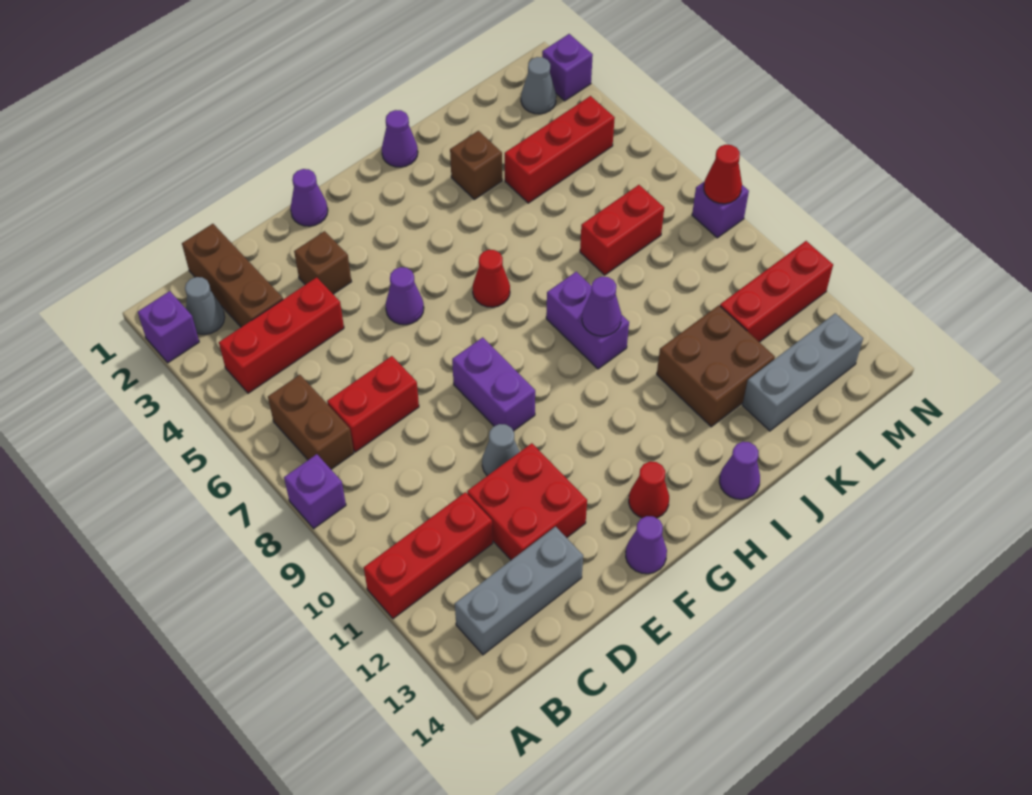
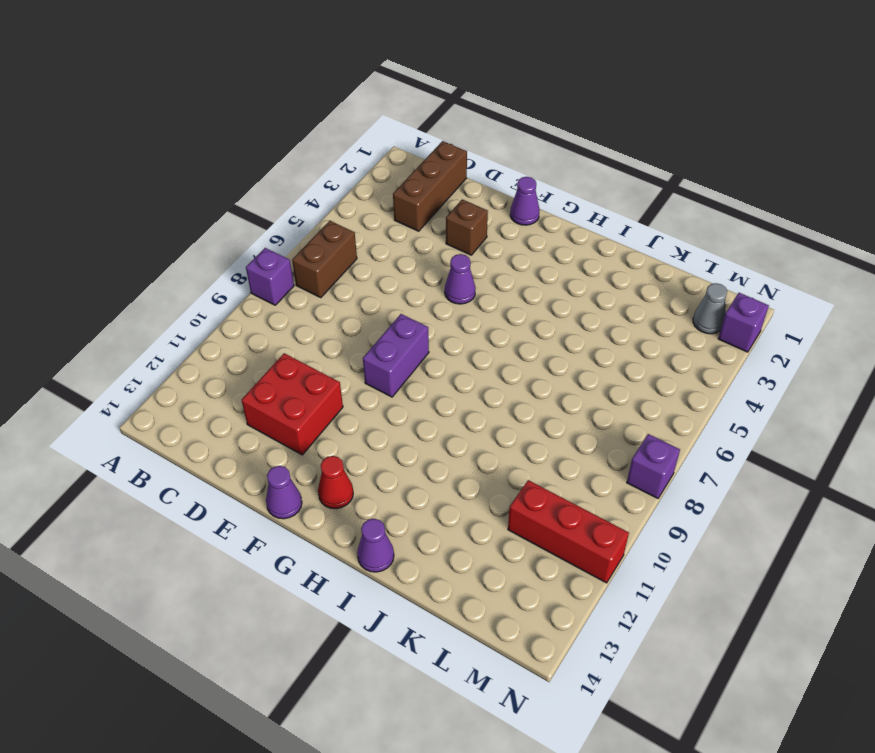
none -> purple 1x1 brick [138,291,199,363]
none -> red 1x3 brick [364,492,493,619]
none -> grey 1x1 cone [185,277,225,334]
none -> red 1x3 brick [219,277,344,393]

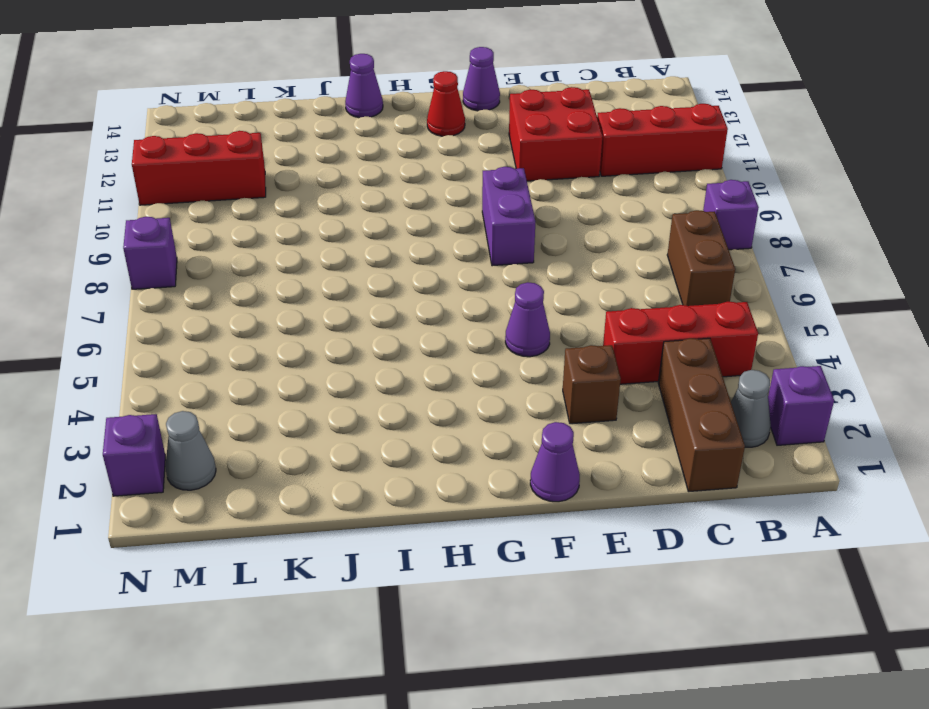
none -> grey 1x3 brick [455,527,583,655]
none -> red 1x2 brick [327,356,419,452]
none -> grey 1x1 cone [482,424,520,476]
none -> red 1x1 cone [473,250,510,307]

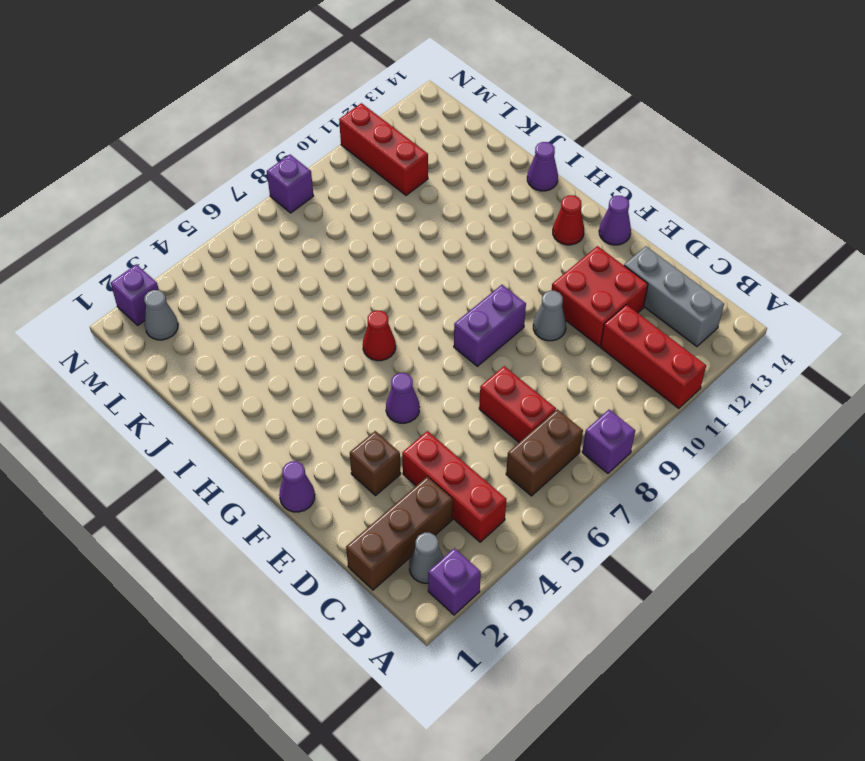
none -> purple 1x1 cone [382,110,418,167]
none -> purple 1x2 brick [546,272,629,369]
none -> brown 1x1 brick [450,131,502,199]
none -> brown 2x2 brick [657,305,775,427]

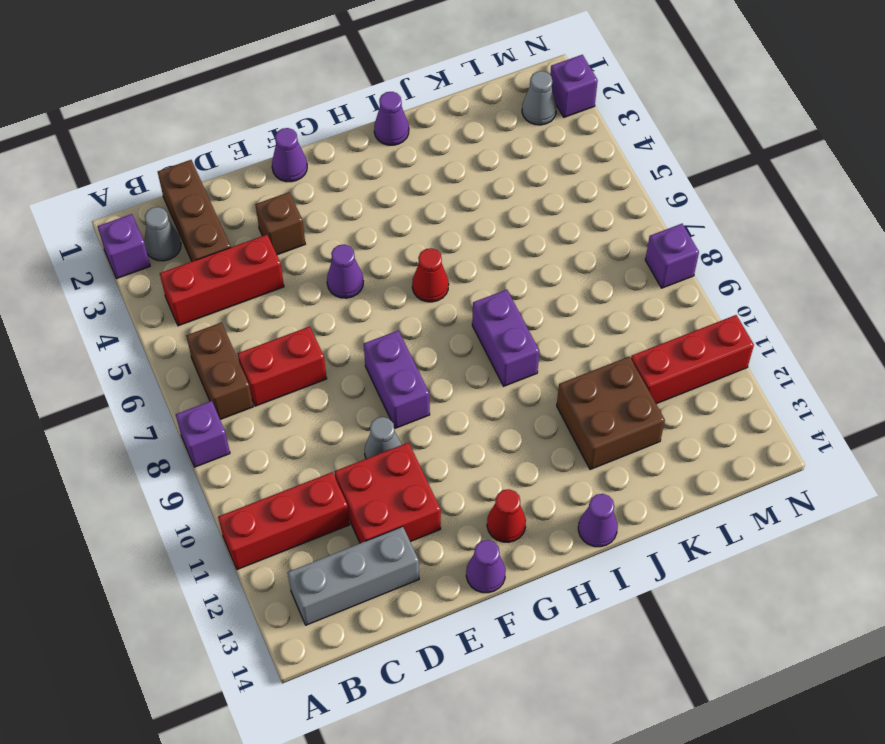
none -> brown 1x1 brick [450,131,502,199]
none -> red 1x3 brick [505,96,615,203]
none -> red 1x2 brick [580,185,664,275]
none -> grey 1x3 brick [743,313,863,431]

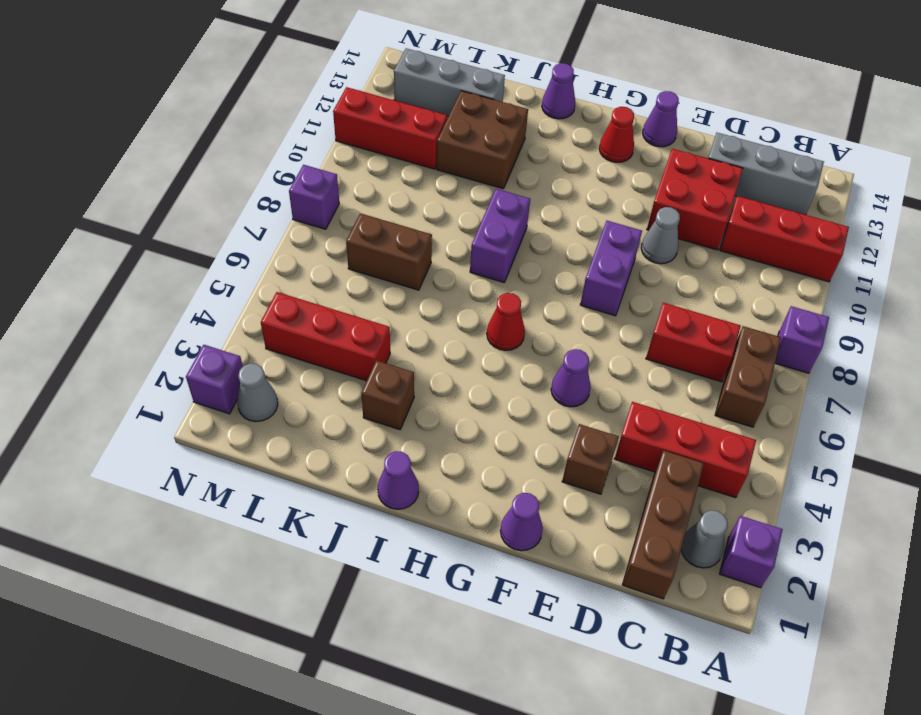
brown 1x2 brick [346,213,432,290] -> red 1x2 brick [580,185,664,275]
none -> purple 1x1 cone [582,277,621,336]
none -> red 1x1 cone [704,145,742,204]

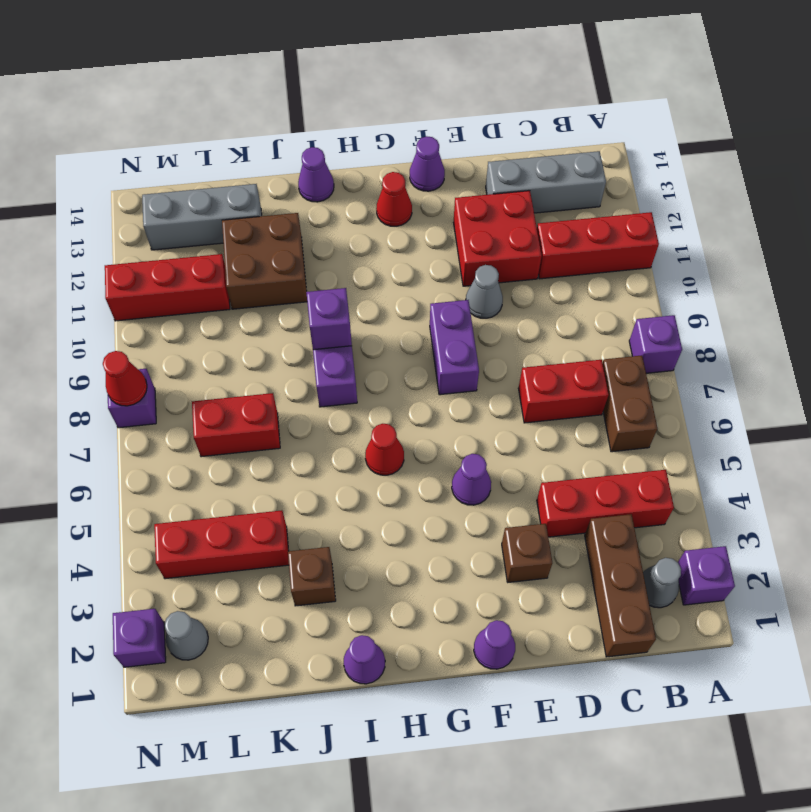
purple 1x1 brick [306,288,352,350] -> purple 1x1 cone [582,277,621,336]

